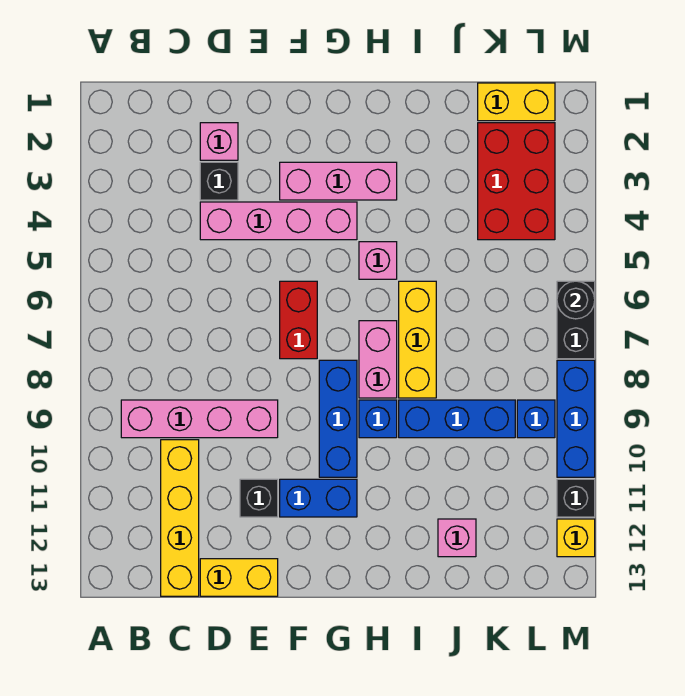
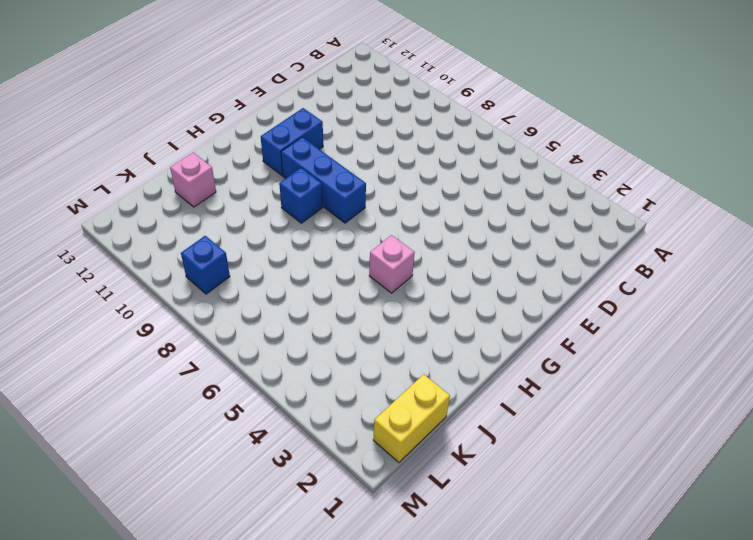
none -> pink 1x4 brick [121,400,278,438]
none -> yellow 1x4 brick [161,440,199,596]
none -> pink 1x1 brick [200,123,238,160]

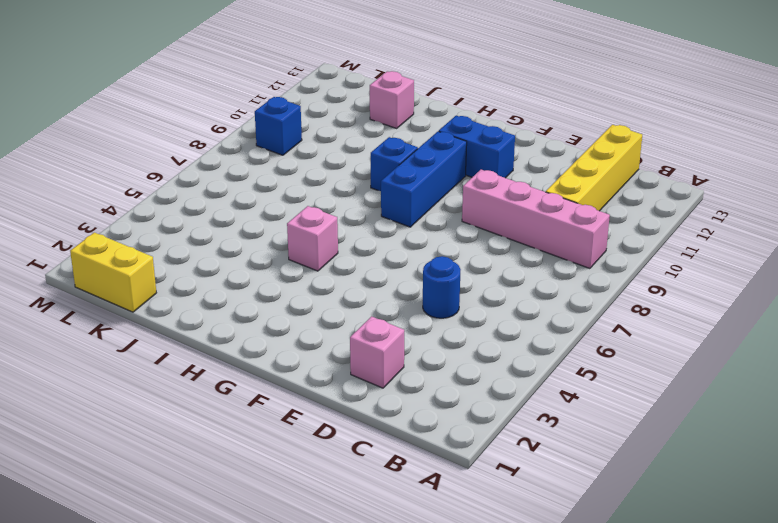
blue 1x1 round brick [423,256,461,318] -> none
none -> black 1x1 brick [200,162,238,200]
none -> pink 1x4 brick [200,202,357,240]
none -> yellow 1x2 brick [200,559,278,596]

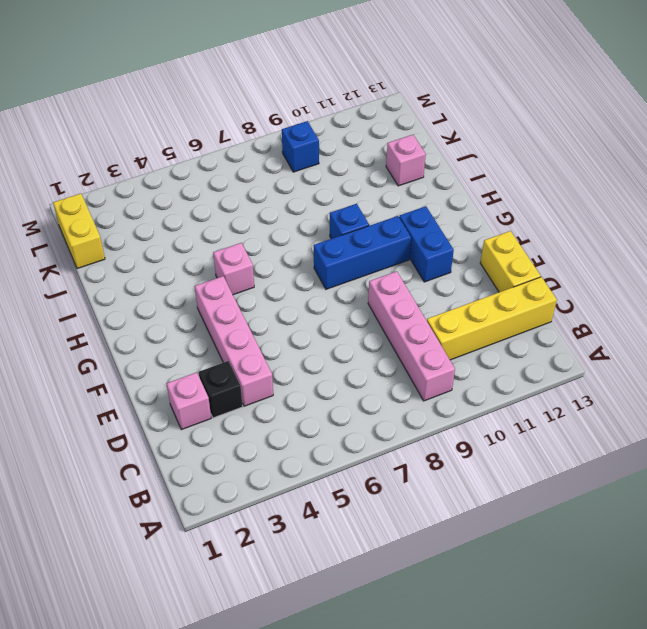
none -> black 1x1 brick [240,479,278,517]
none -> pink 1x3 brick [280,162,397,200]
none -> red 1x2 brick [280,281,317,359]

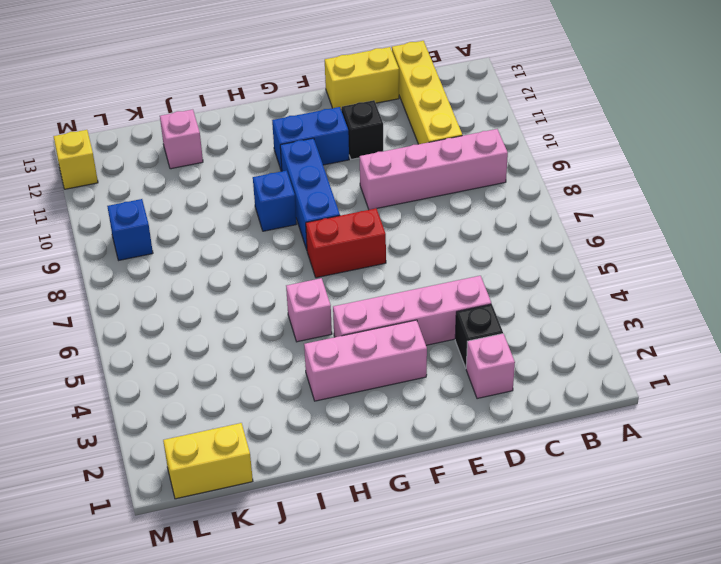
red 1x2 brick [306,208,386,278] -> red 1x2 brick turned to [280,281,317,359]
none -> pink 1x2 brick [359,321,397,398]
none -> yellow 1x3 brick [399,281,436,398]
none -> blue 1x3 brick [399,400,515,438]

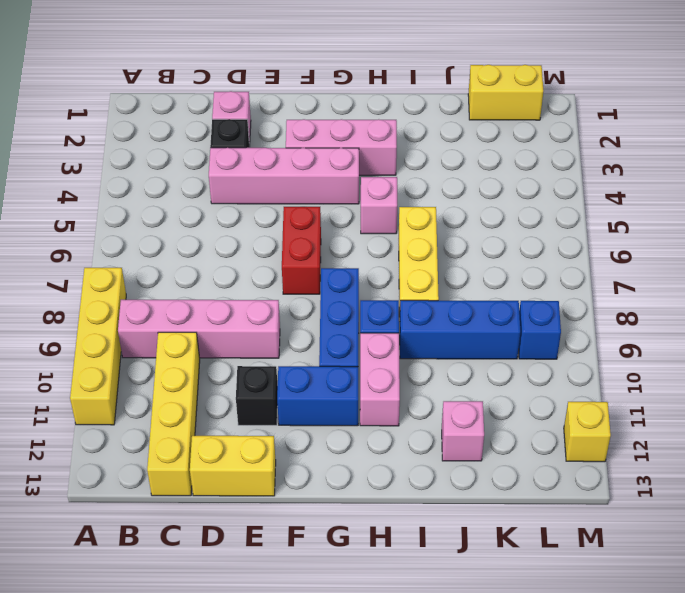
yellow 1x4 brick [70,268,126,425] -> none
pink 1x2 brick [360,333,400,426] -> pink 1x2 brick moved to [359,321,397,398]
none -> red 2x3 brick [478,123,555,240]
none -> black 1x2 brick [557,281,595,359]
none -> blue 1x3 brick [557,360,595,477]

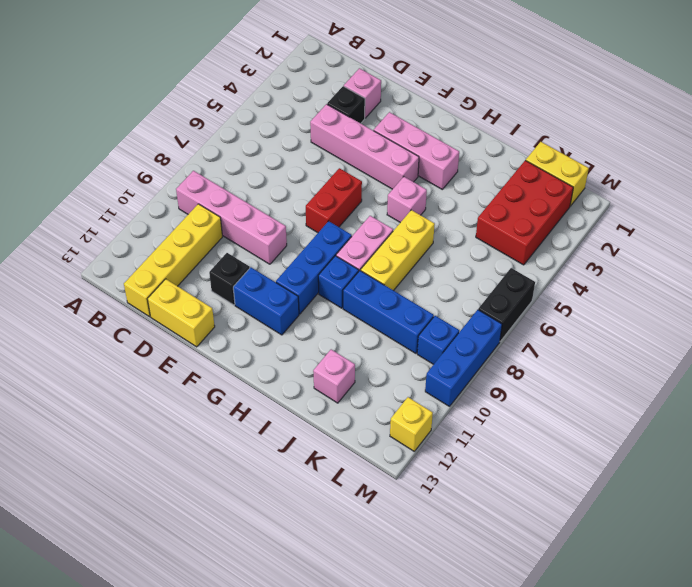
none -> black 1x1 brick [557,479,595,517]
none -> black 1x1 round brick [557,281,595,319]

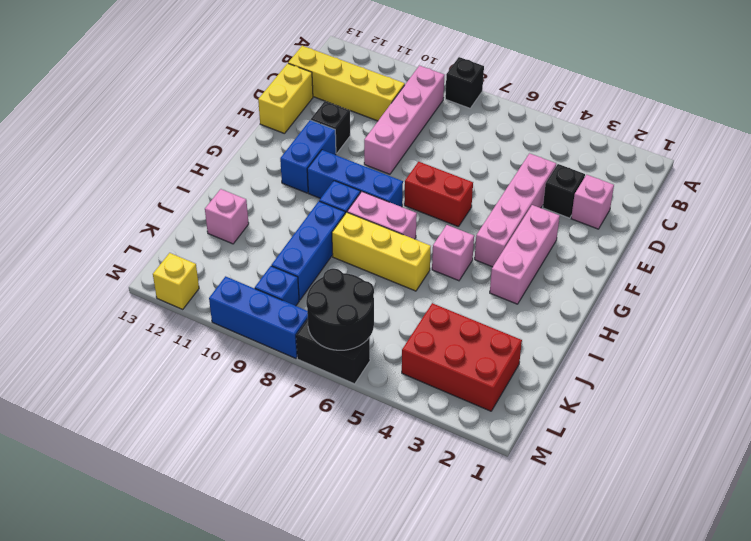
black 1x1 brick [445,57,484,108] -> black 1x1 brick moved to [557,479,595,517]
black 2x2 round brick [306,268,374,350] -> black 1x1 round brick [557,281,595,319]
none -> yellow 1x2 brick [478,83,555,121]

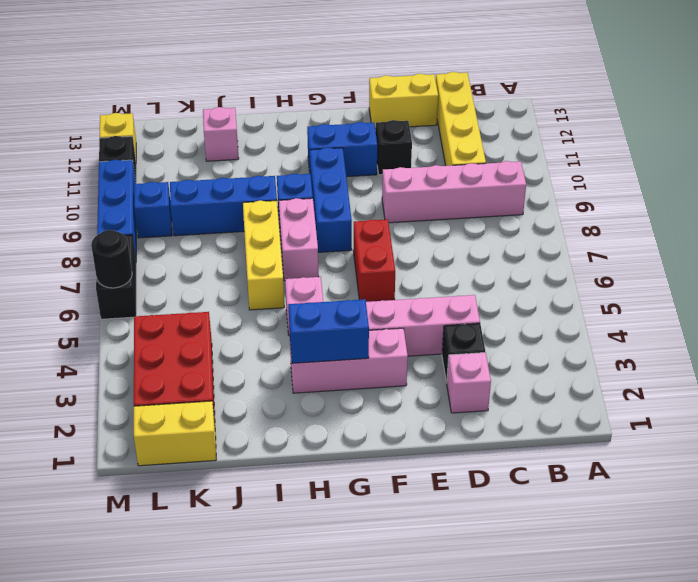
blue 1x2 brick [289,299,369,363] -> none

